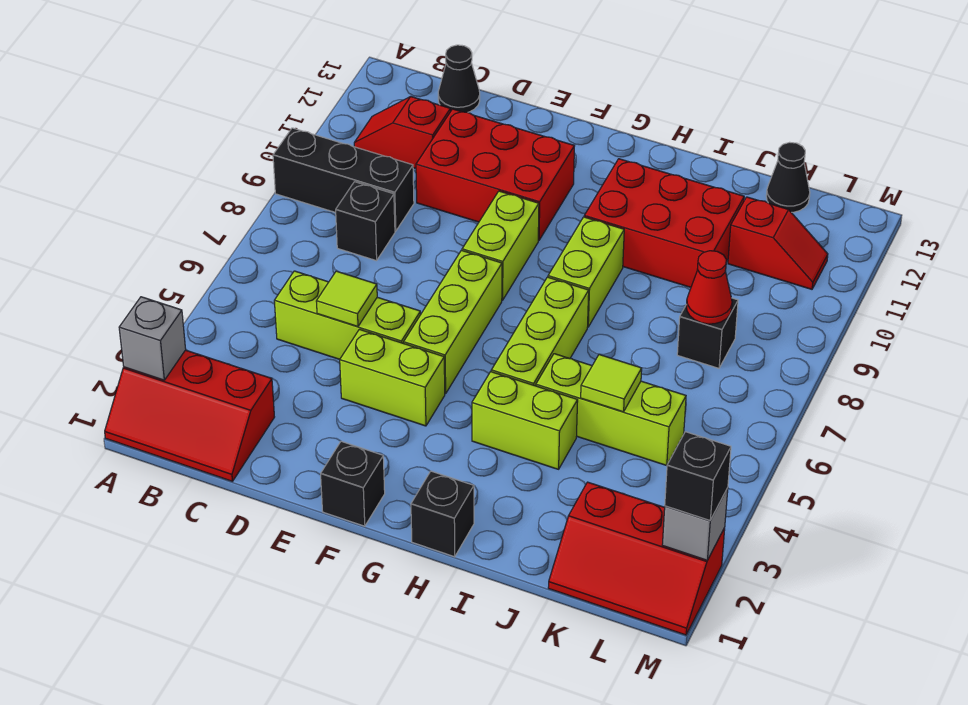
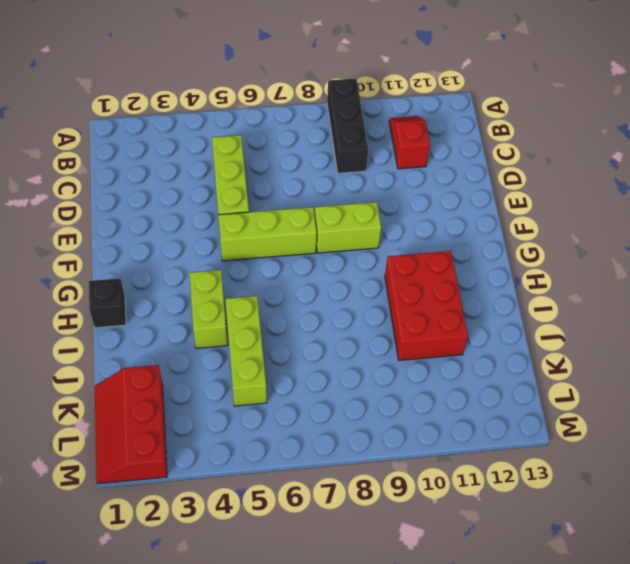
none -> red 2x3 slope [105,350,274,481]
none -> black 1x1 brick [336,182,395,261]
none -> black 1x1 cone [438,45,480,112]

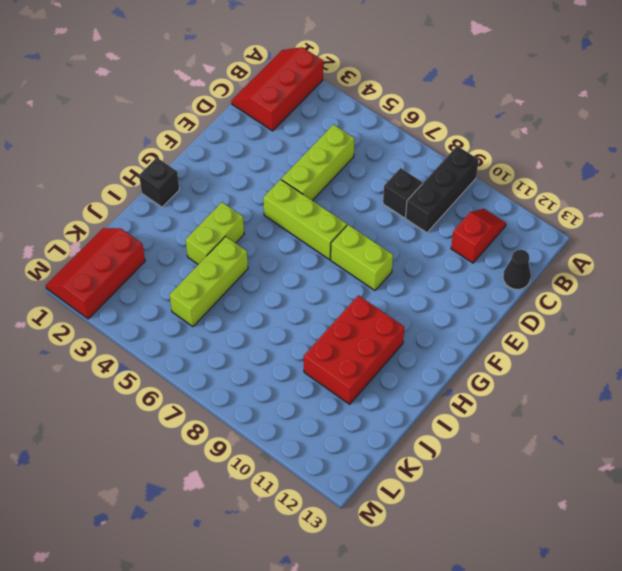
none -> red 2x3 brick [416,109,574,241]
none -> lime 1x2 brick [340,329,445,426]
none -> black 1x1 brick [321,441,385,526]

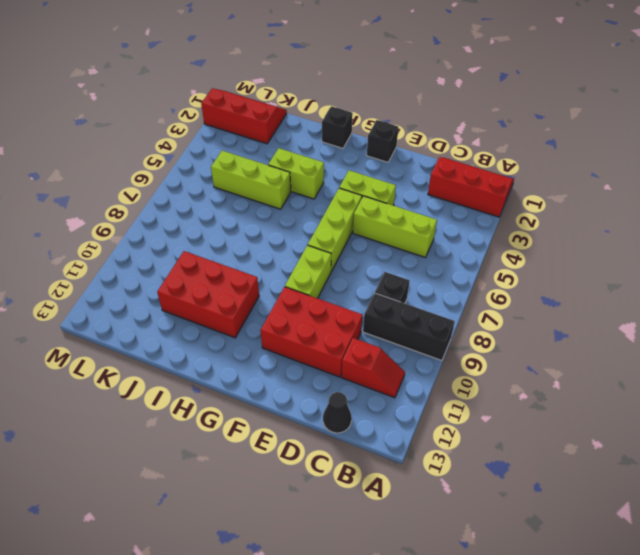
none -> lime 1x3 brick [491,277,589,386]
none -> lime 1x2 brick [548,217,624,327]
none -> black 1x1 brick [677,298,738,368]

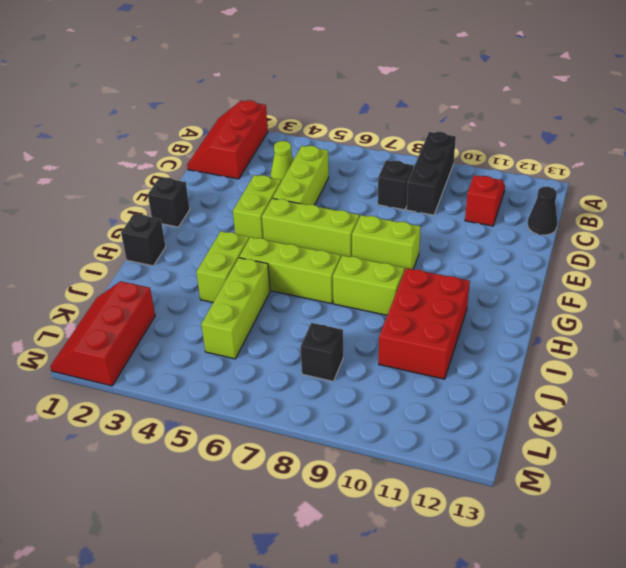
lime 1x1 cone [271,141,294,182] -> none
none -> red 2x3 brick [416,109,574,241]
none -> red 1x2 slope [728,197,828,289]
none -> black 1x1 cone [766,142,810,212]

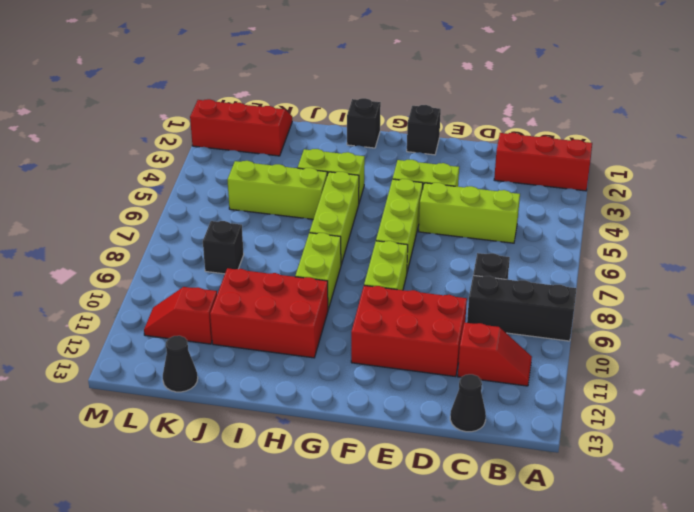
none -> grey 1x1 brick [119,297,186,380]
none -> lime 1x1 tile [316,271,377,327]
none -> lime 1x1 tile [581,355,642,412]

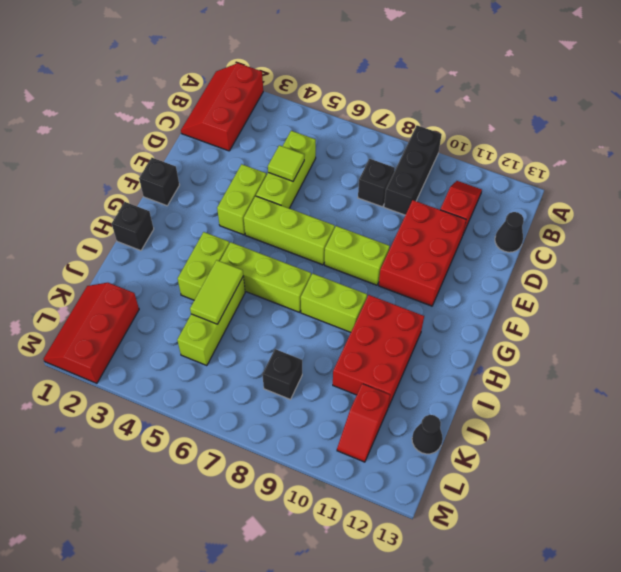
lime 1x2 tile [190,260,243,324] -> lime 1x1 tile [581,355,642,412]
none -> grey 1x1 brick [119,297,186,380]
none -> red 1x1 cone [686,251,732,324]
none -> grey 1x1 brick [662,488,728,560]

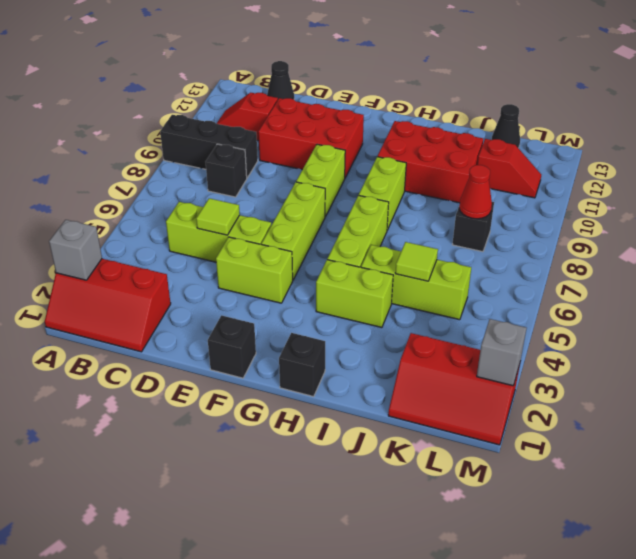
none -> black 1x1 brick [665,432,731,521]

